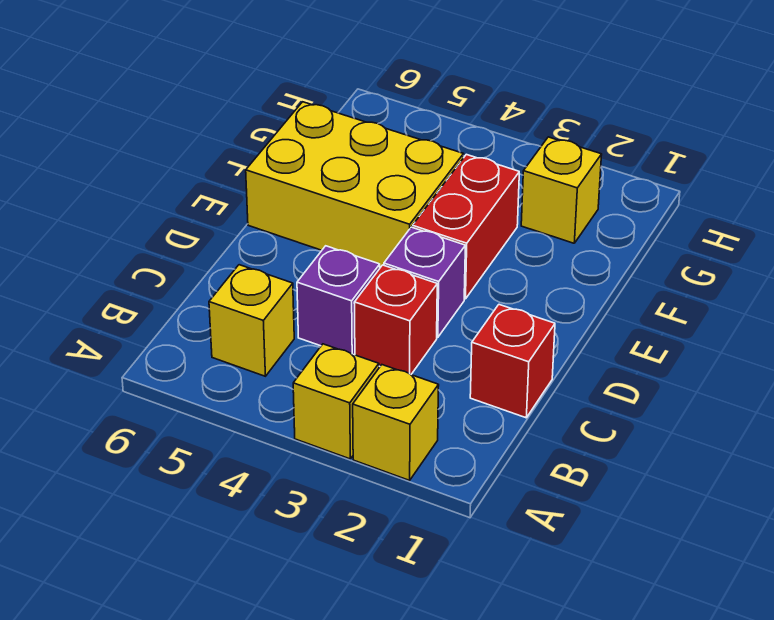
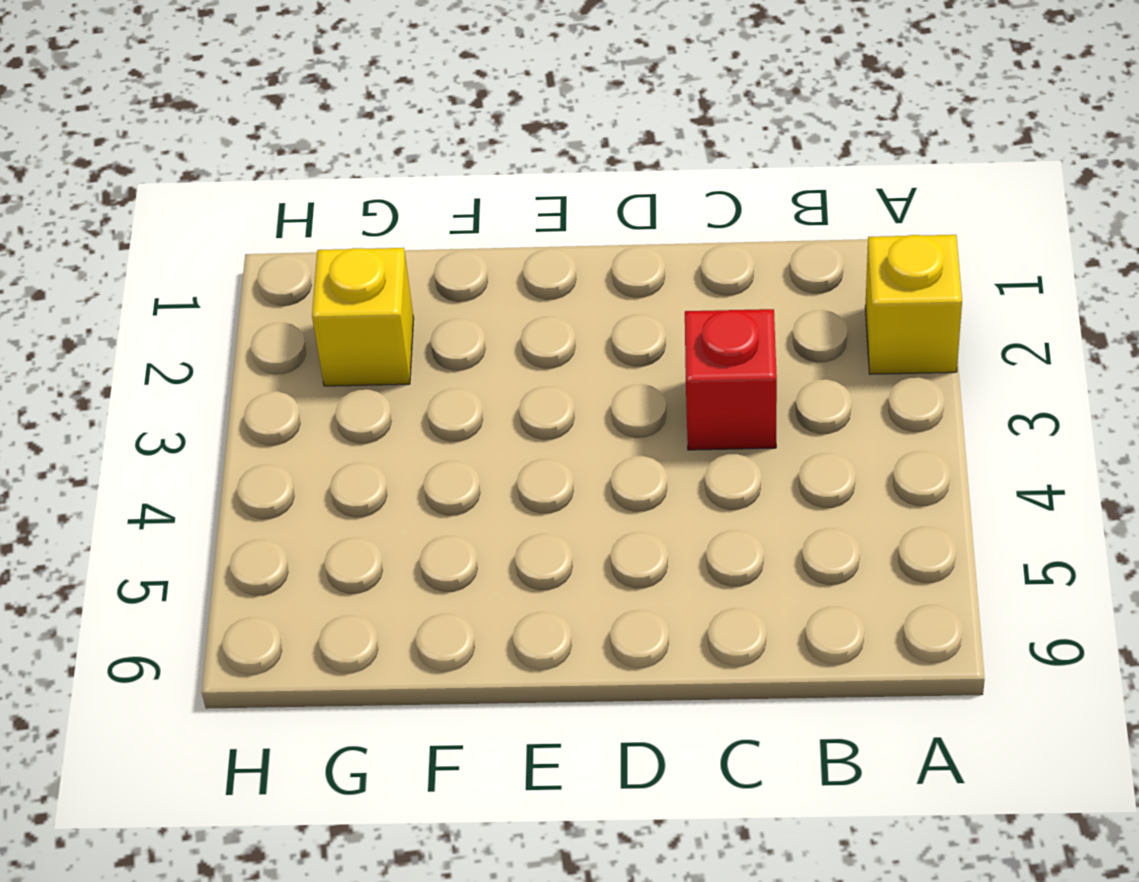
none -> yellow 1x1 brick [293,344,379,459]
none -> yellow 1x1 brick [209,265,294,376]

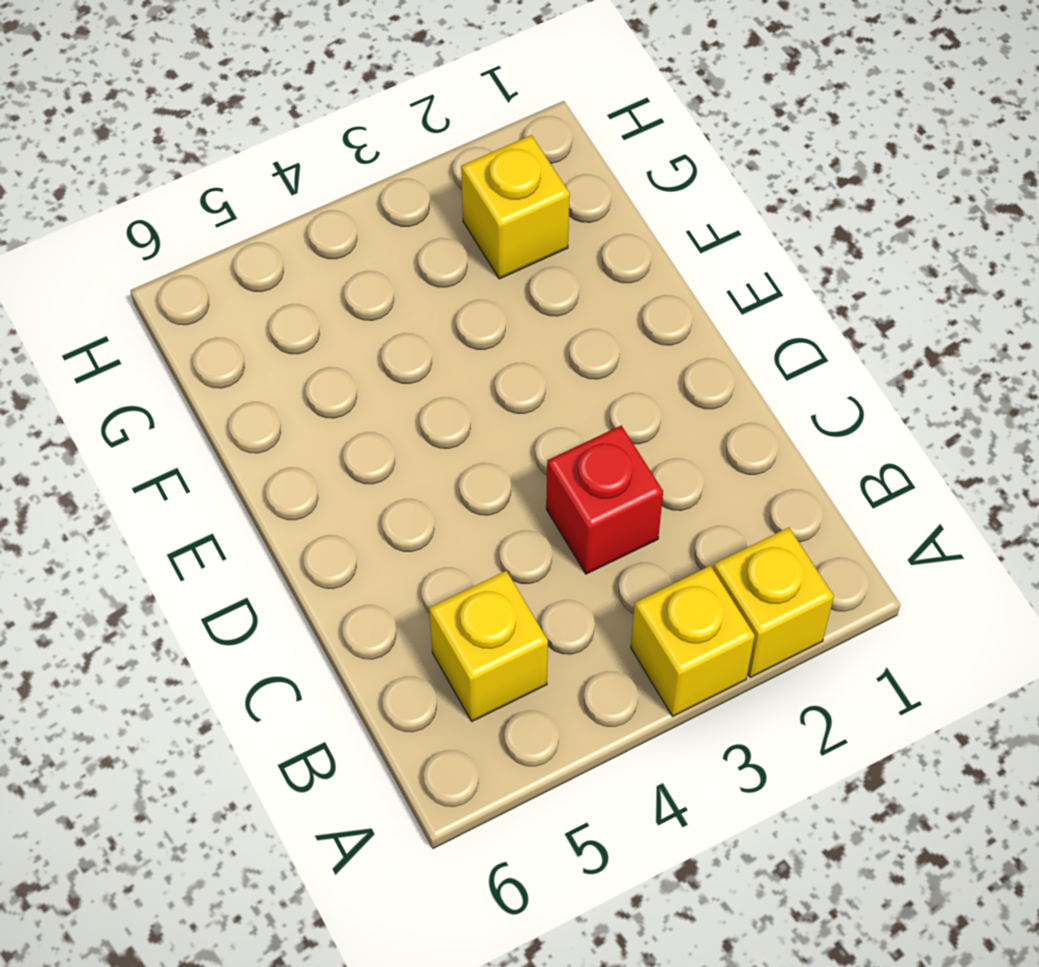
none -> red 1x1 brick [470,305,555,418]
none -> purple 1x1 brick [297,246,380,355]

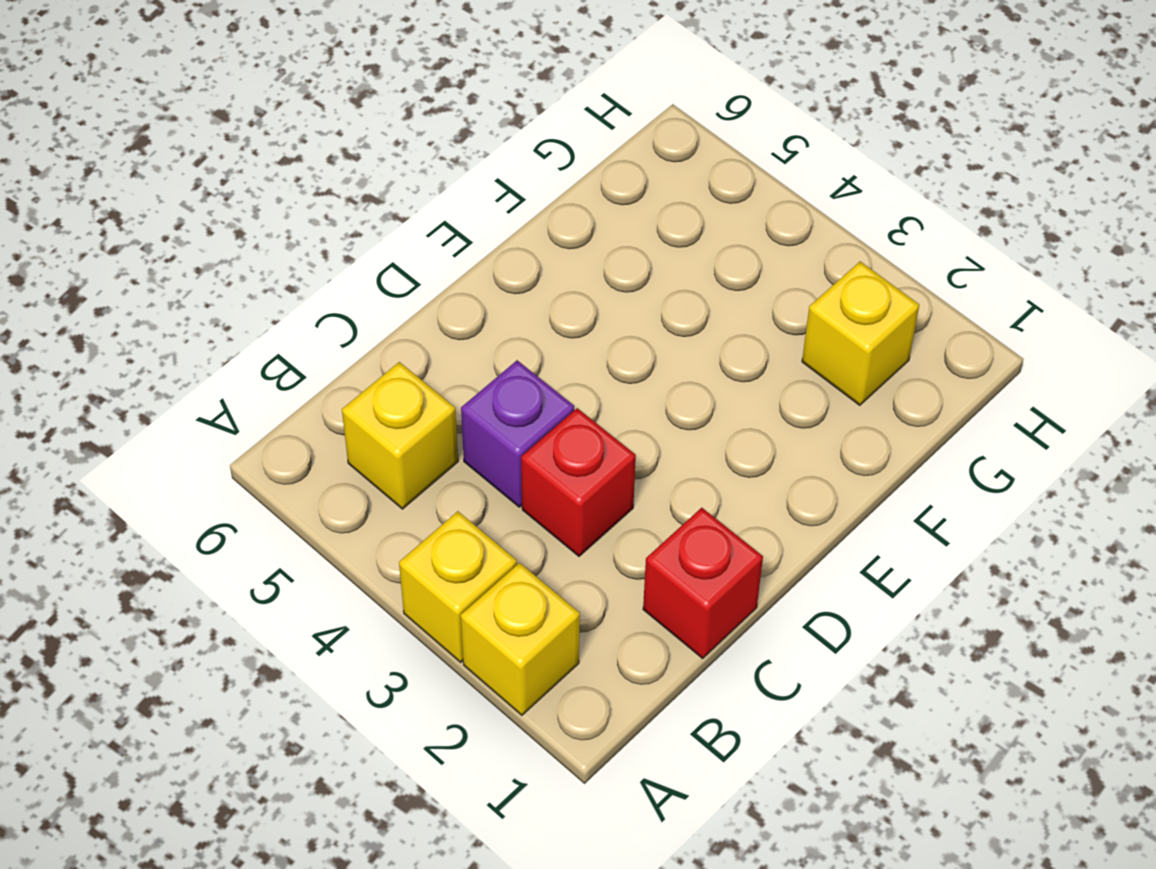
none -> purple 1x1 brick [384,227,465,337]
none -> red 1x2 brick [412,154,519,299]

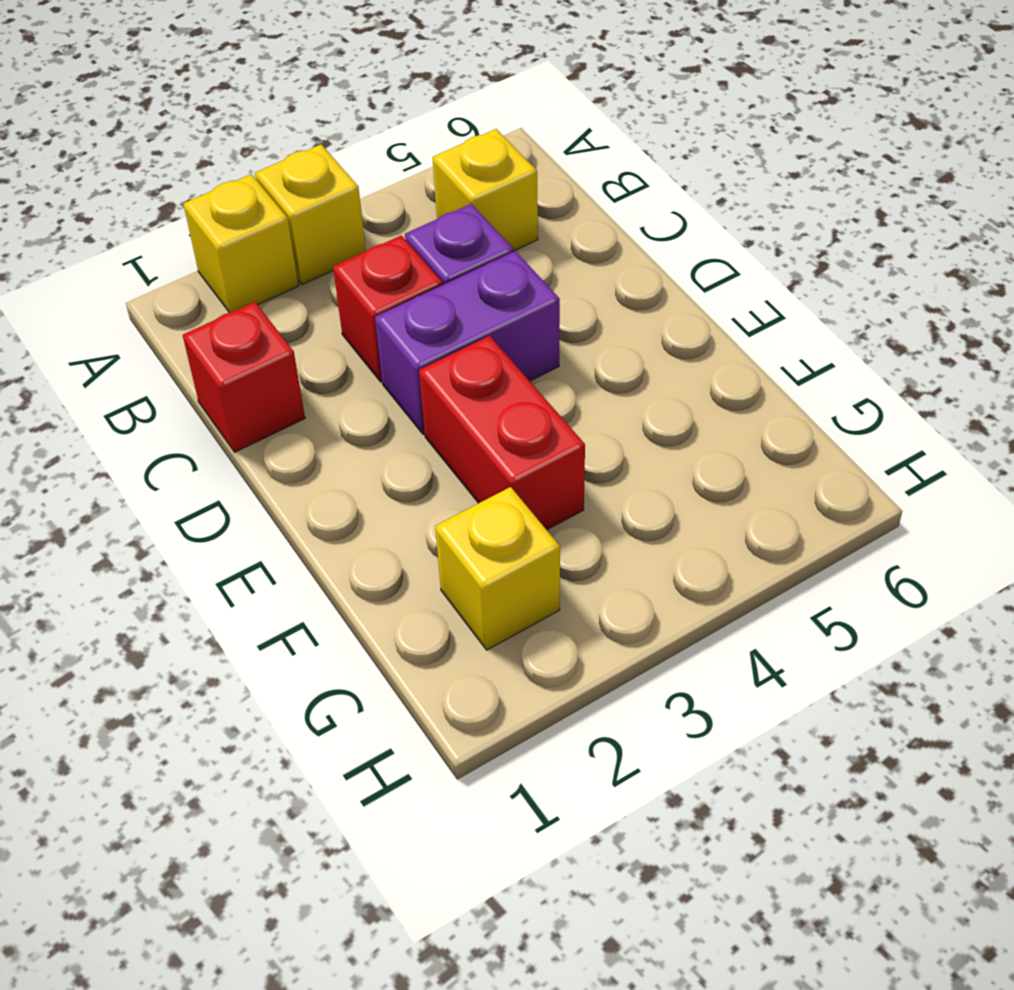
purple 1x2 brick [375,251,560,434] -> purple 1x1 brick [384,227,465,337]
none -> yellow 2x3 brick [246,102,464,268]

